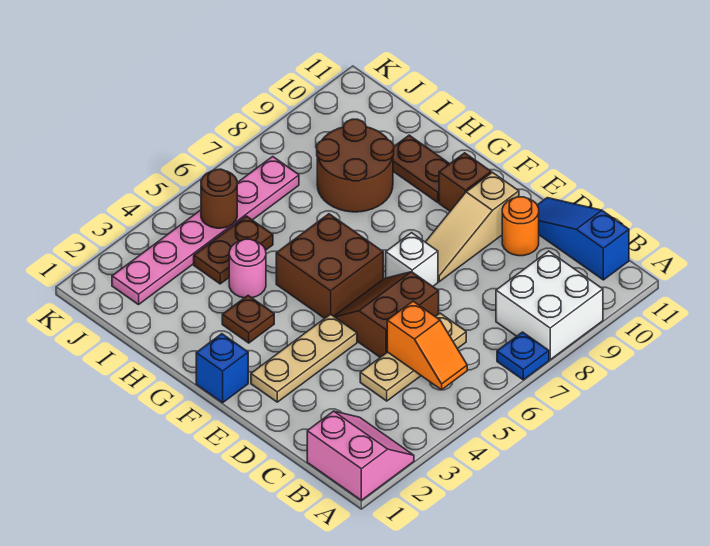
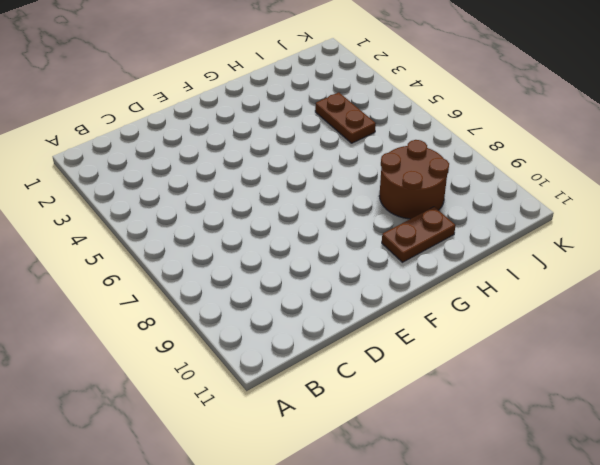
none -> pink 2x2 slope [307,411,414,500]
none -> blue 1x1 plate [497,332,549,380]
none -> white 2x2 brick [496,251,603,360]

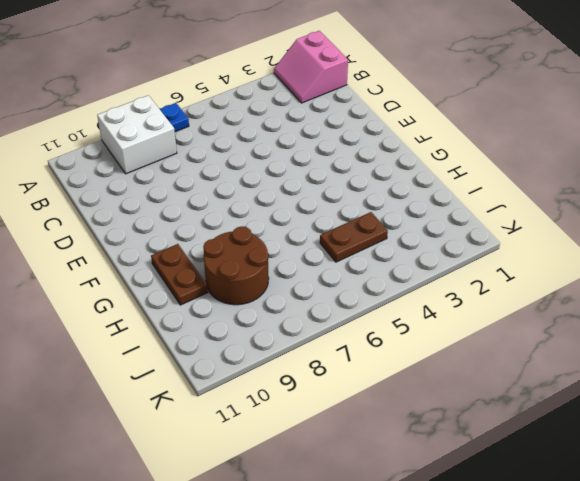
none -> blue 1x3 slope [537,198,629,280]
none -> tan 1x3 plate [360,313,466,401]
none -> brown 2x2 slope [334,272,439,357]

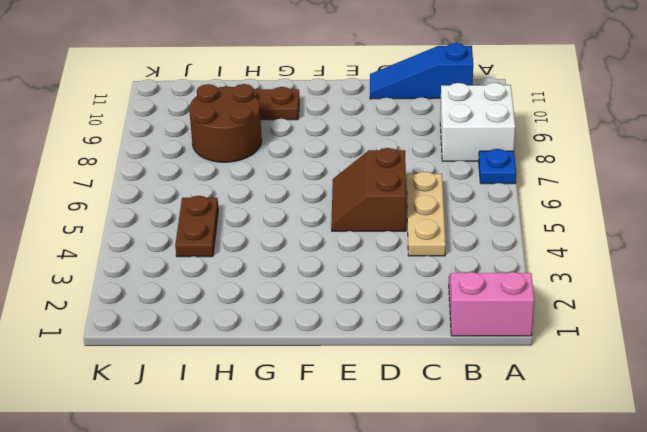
none -> orange 1x1 round brick [502,197,539,256]
none -> tan 1x3 plate [251,314,357,402]
none -> white 1x1 brick [386,233,438,286]

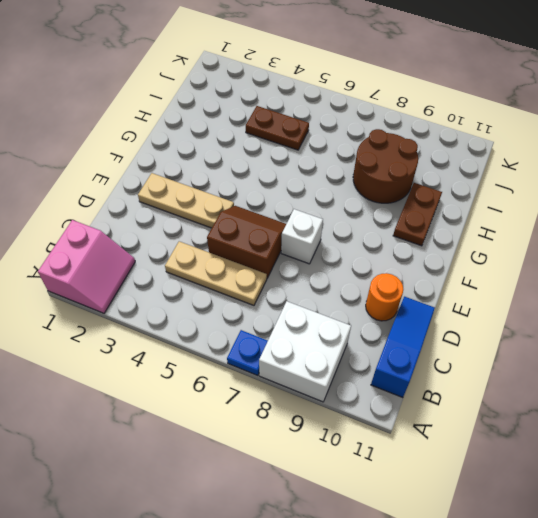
none -> tan 1x3 slope [426,172,519,282]
none -> blue 1x1 brick [196,334,248,403]
none -> brown 2x2 brick [276,214,383,318]

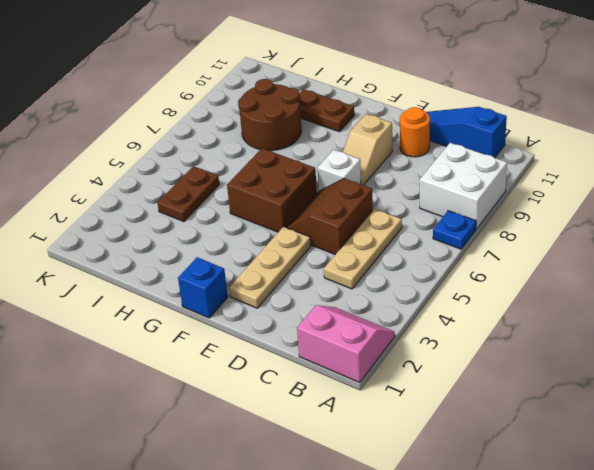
tan 1x2 slope [343,114,392,185] -> tan 1x3 slope [426,172,519,282]
none -> brown 1x1 brick [439,153,491,211]
none -> brown 1x1 plate [222,296,274,343]
none -> pink 1x1 round brick [229,239,266,298]

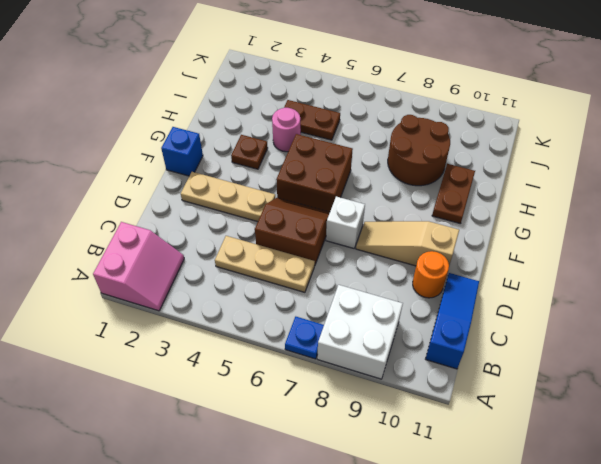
none -> brown 1x1 brick [439,153,491,211]
none -> pink 1x6 plate [112,156,299,305]
none -> orange 1x2 slope [387,301,467,390]

